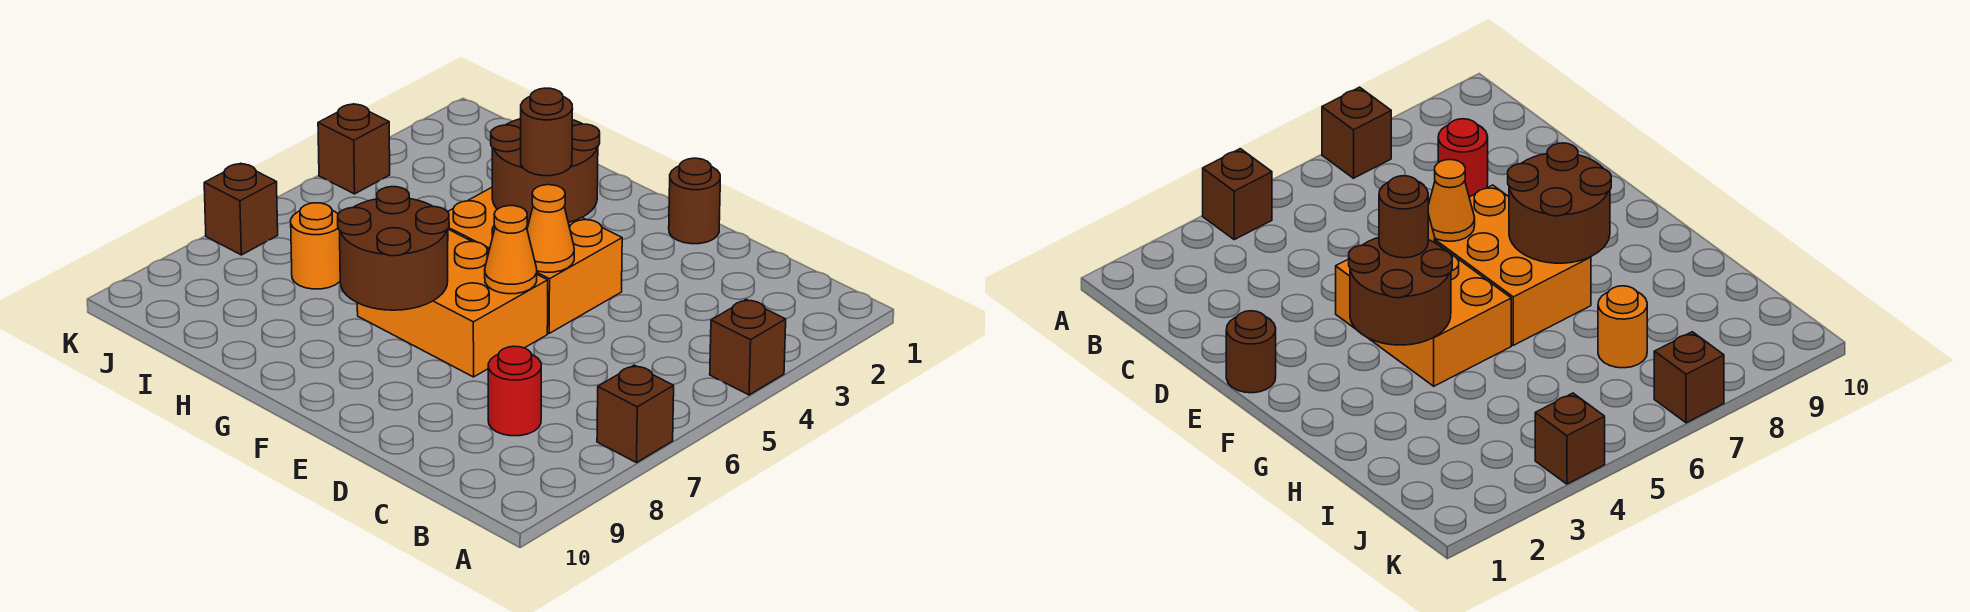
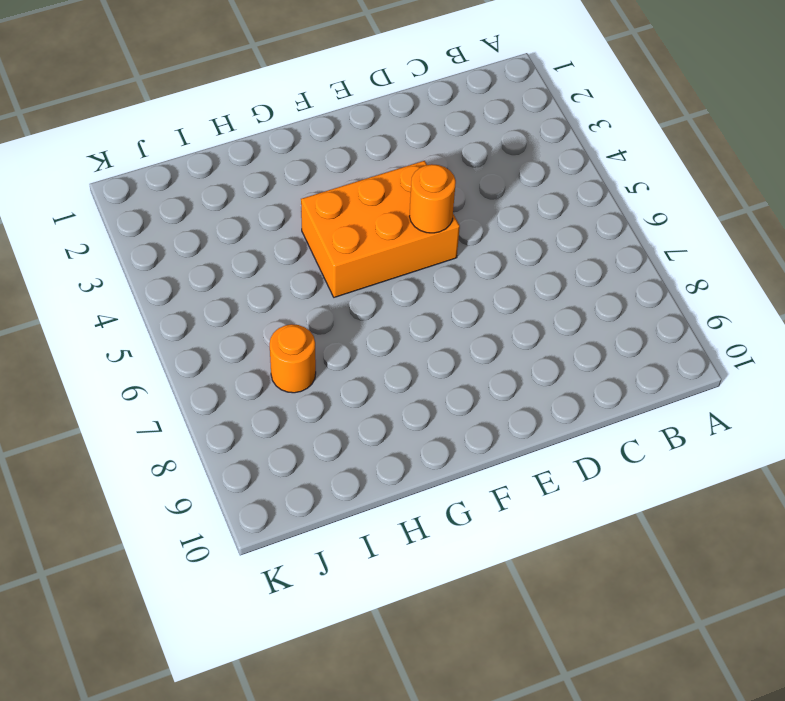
orange 1x1 round brick [409,164,456,233] -> orange 1x1 cone [527,185,574,272]
none -> brown 1x1 brick [710,299,786,395]
none -> brown 1x1 brick [597,365,674,463]
none -> red 1x1 round brick [488,346,541,436]

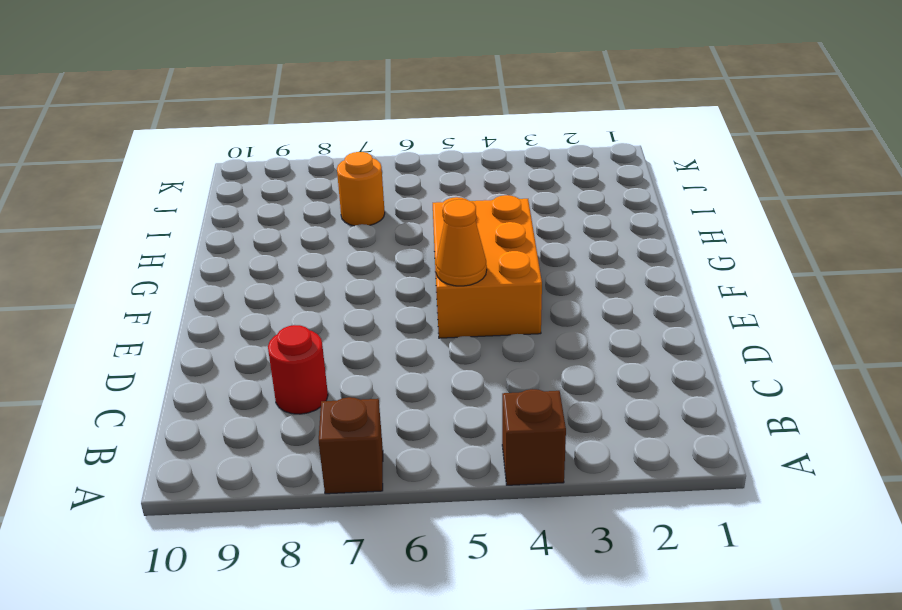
none -> brown 1x1 round brick [669,158,720,244]
none -> orange 2x3 brick [357,229,548,377]
none -> brown 1x1 brick [318,104,390,194]

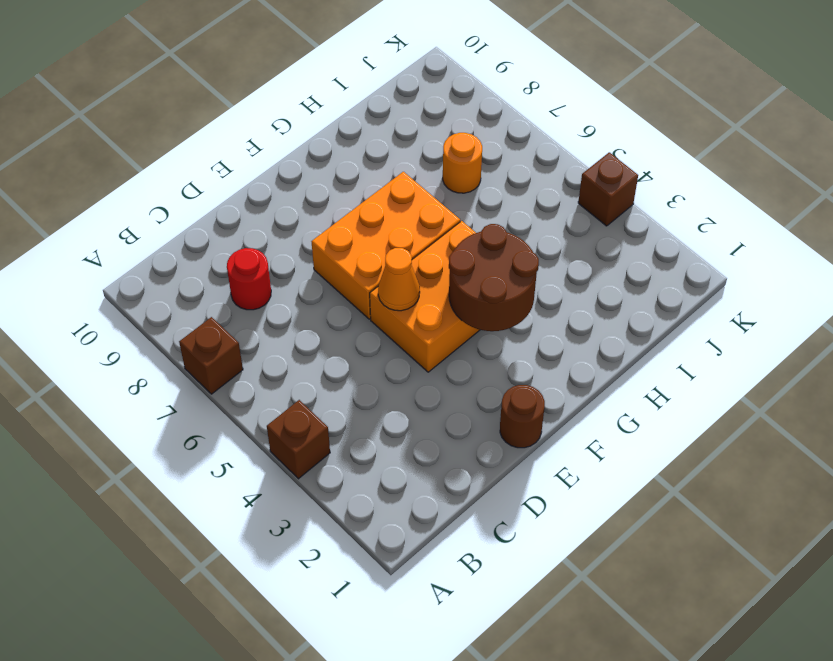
none -> brown 1x1 brick [204,163,278,255]
none -> orange 1x1 cone [485,206,537,294]
none -> brown 2x2 round brick [338,187,449,310]

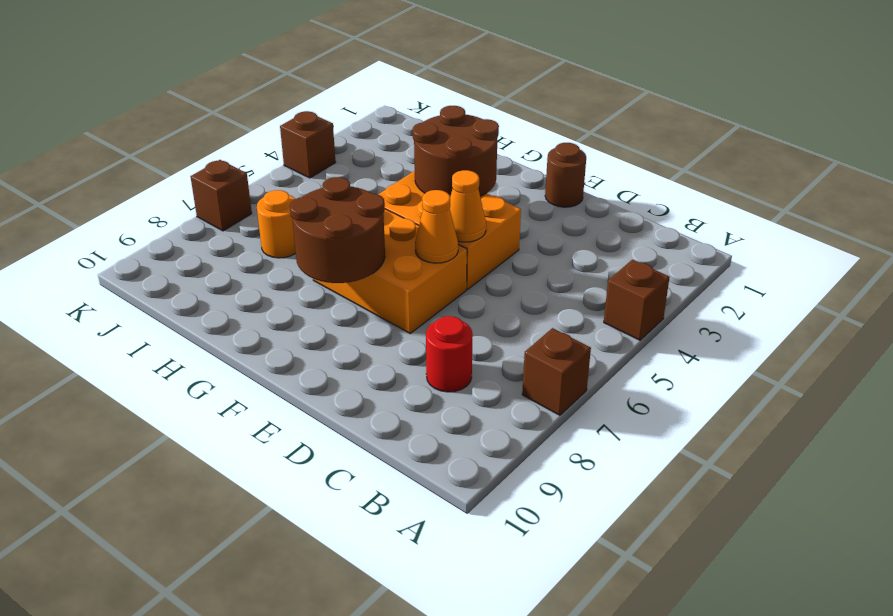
none -> brown 1x1 round brick [521,88,573,176]

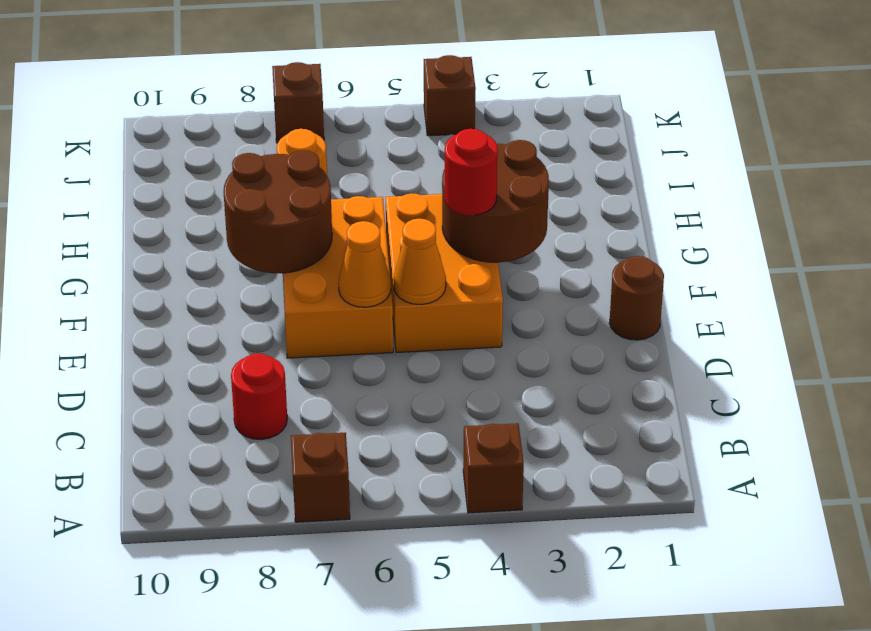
red 1x1 round brick [445,129,498,216] -> brown 1x1 round brick [521,88,573,176]

